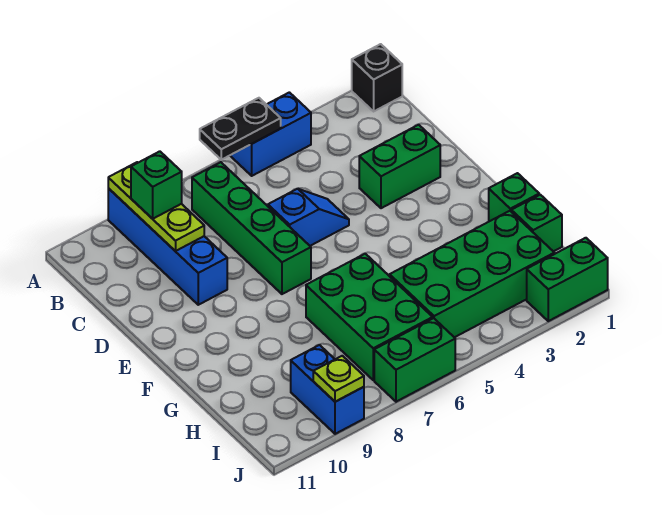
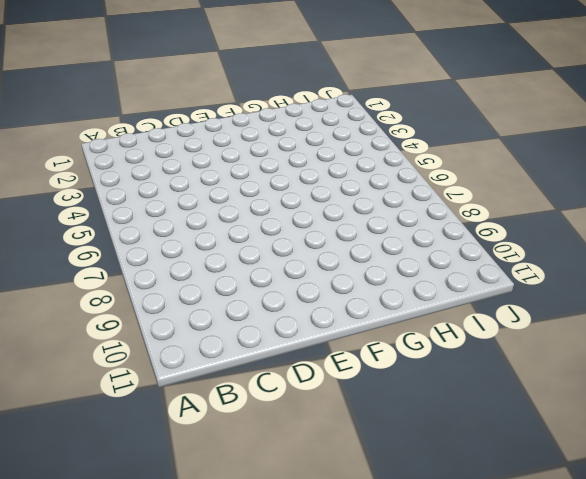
none -> black 1x1 brick [352,44,402,111]
none -> blue 1x2 brick [230,92,311,176]
none -> blue 1x4 brick [108,188,227,305]

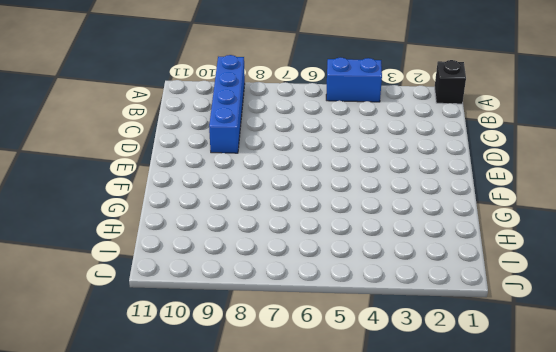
none -> green 1x4 brick [192,162,311,294]
none -> green 1x2 brick [359,125,440,208]
none -> blue 1x2 slope [268,189,349,246]

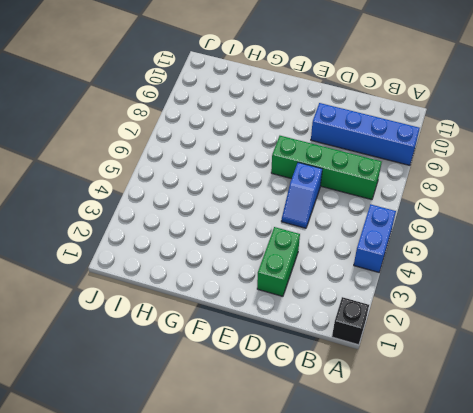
none -> green 1x1 brick [489,173,539,221]
none -> green 2x3 brick [306,254,433,380]
none -> green 1x1 brick [511,195,562,252]

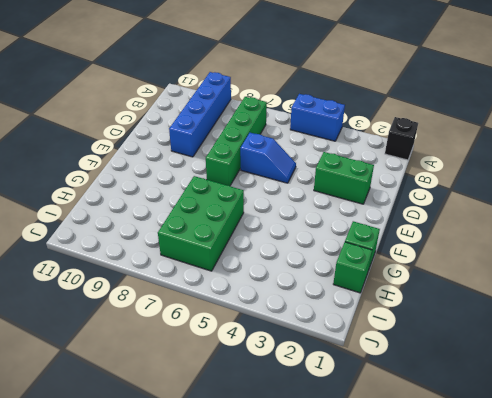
none -> green 2x4 brick [390,211,554,337]
none -> blue 1x2 brick [291,345,364,434]
none -> green 1x2 brick [527,238,608,321]

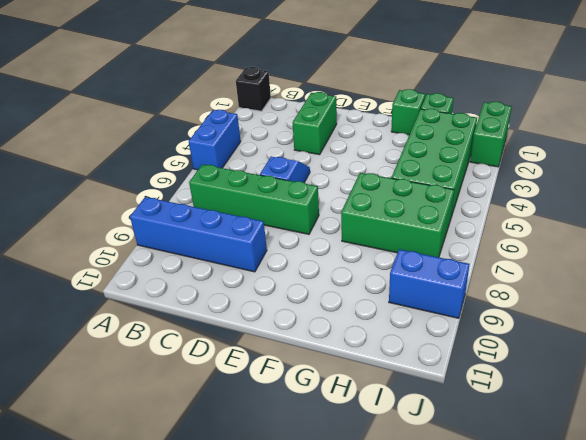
none -> green 1x2 brick [374,318,455,402]
none -> black 1x2 plate [200,98,281,160]
none -> lime 1x3 plate [108,162,204,251]

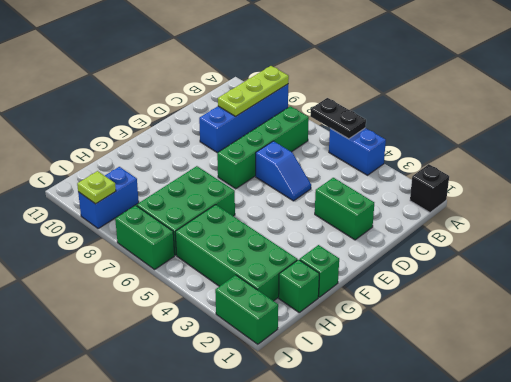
none -> green 1x1 brick [131,151,182,219]

